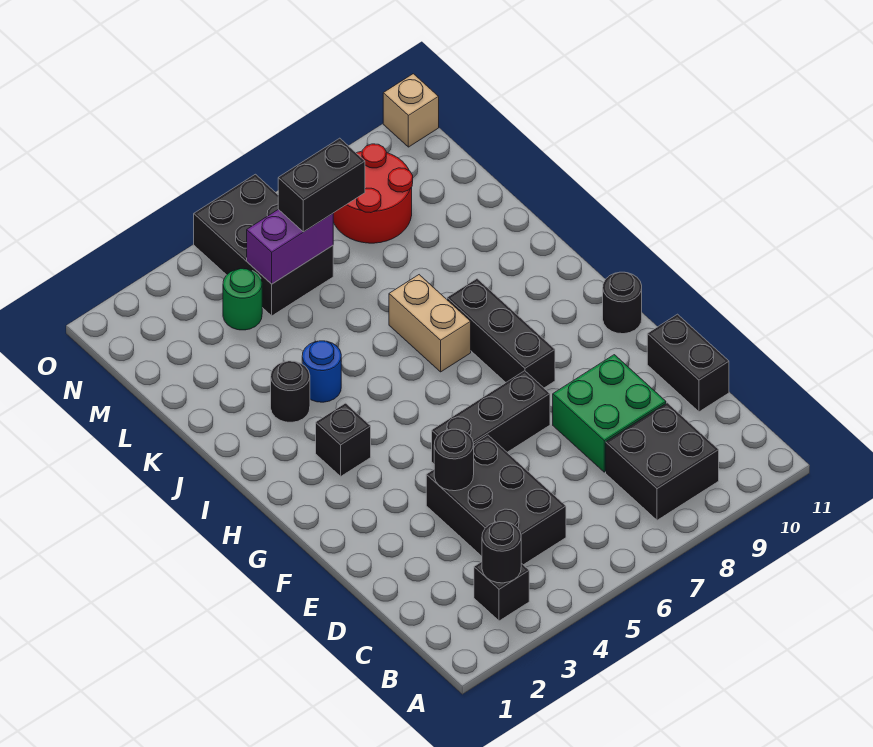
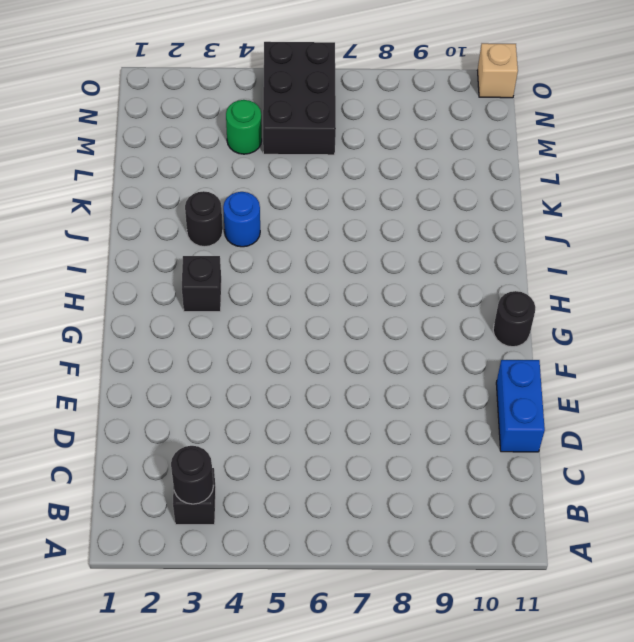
blue 1x2 brick [496,360,545,452] -> black 1x2 brick [647,314,729,412]
none -> black 2x2 brick [606,403,719,520]
none -> black 2x3 brick [426,435,566,565]
none -> green 2x2 brick [553,355,666,472]

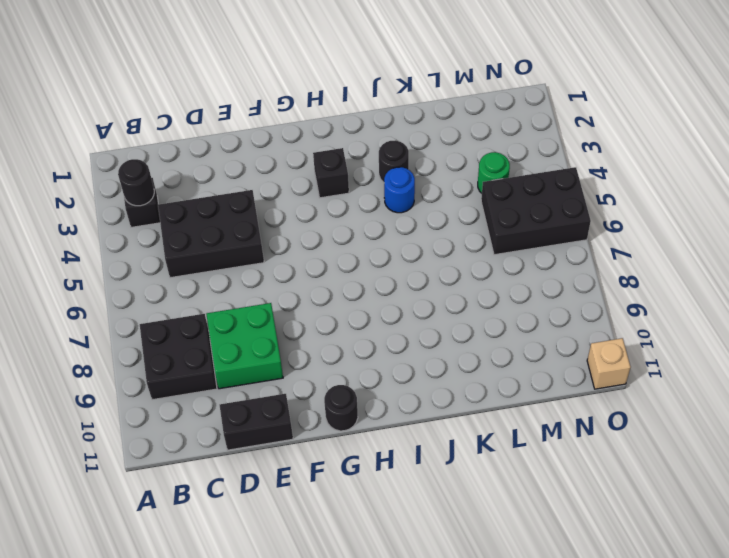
none -> black 1x3 brick [432,371,550,464]
none -> black 1x3 brick [447,279,555,388]
none -> tan 1x2 brick [389,275,471,372]

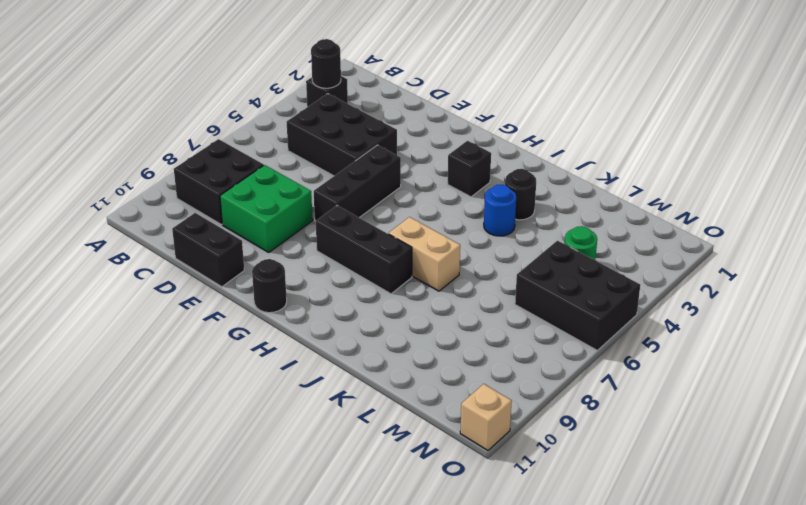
none -> red 2x2 round brick [333,144,413,243]
none -> black 1x1 round brick [434,429,474,491]
none -> purple 1x2 brick [247,209,333,284]

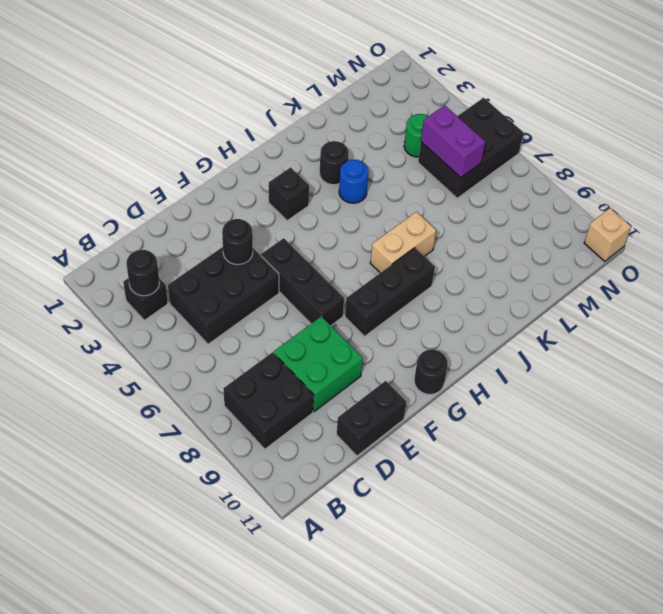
none -> red 2x2 round brick [333,144,413,243]
none -> black 1x2 brick [278,138,365,232]

